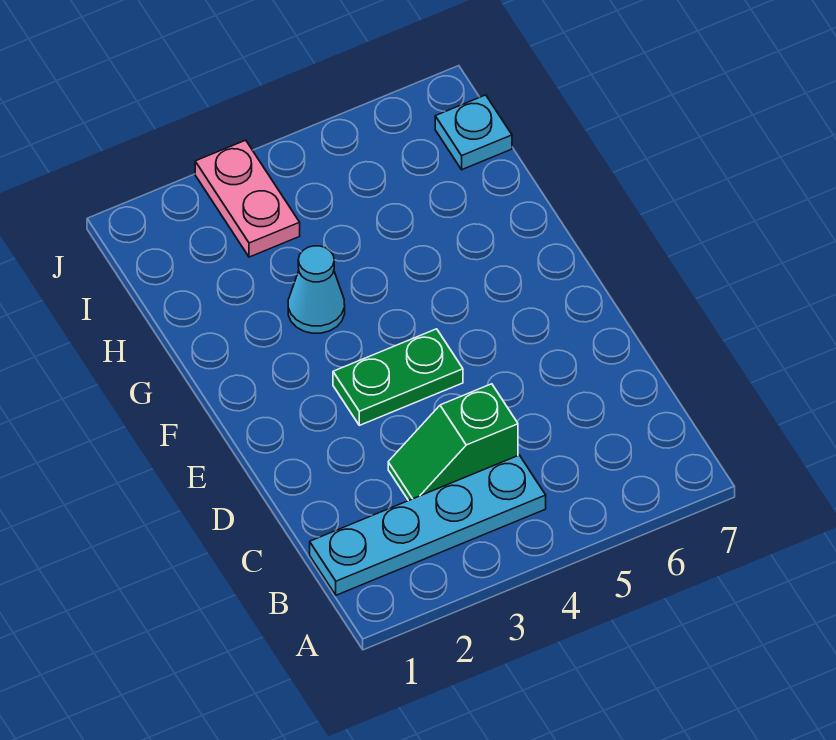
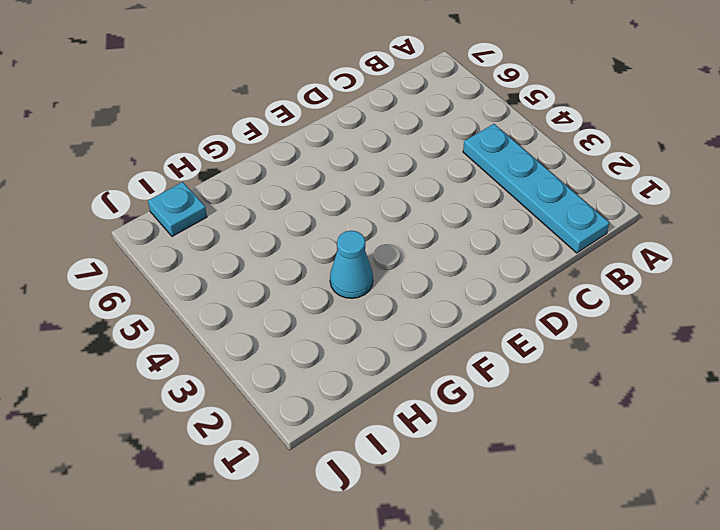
none -> green 1x2 slope [388,384,518,501]
none -> green 1x2 plate [333,329,463,425]

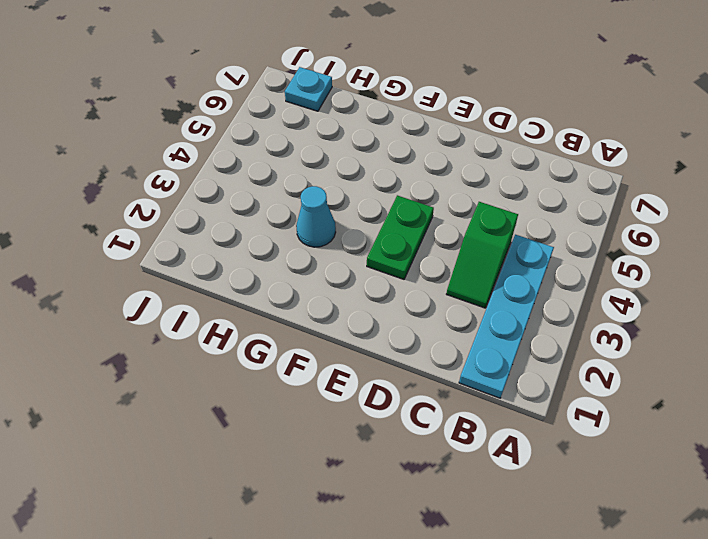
none -> pink 1x2 plate [195,140,300,257]

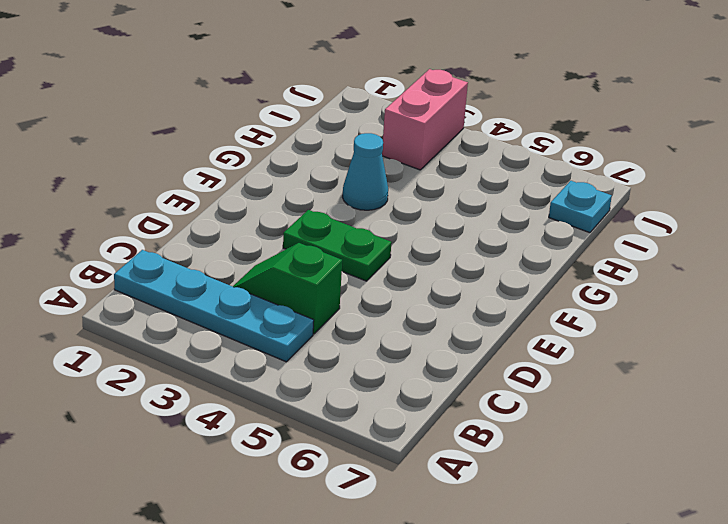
pink 1x2 brick [382,69,468,170] -> pink 1x2 plate [195,140,300,257]

